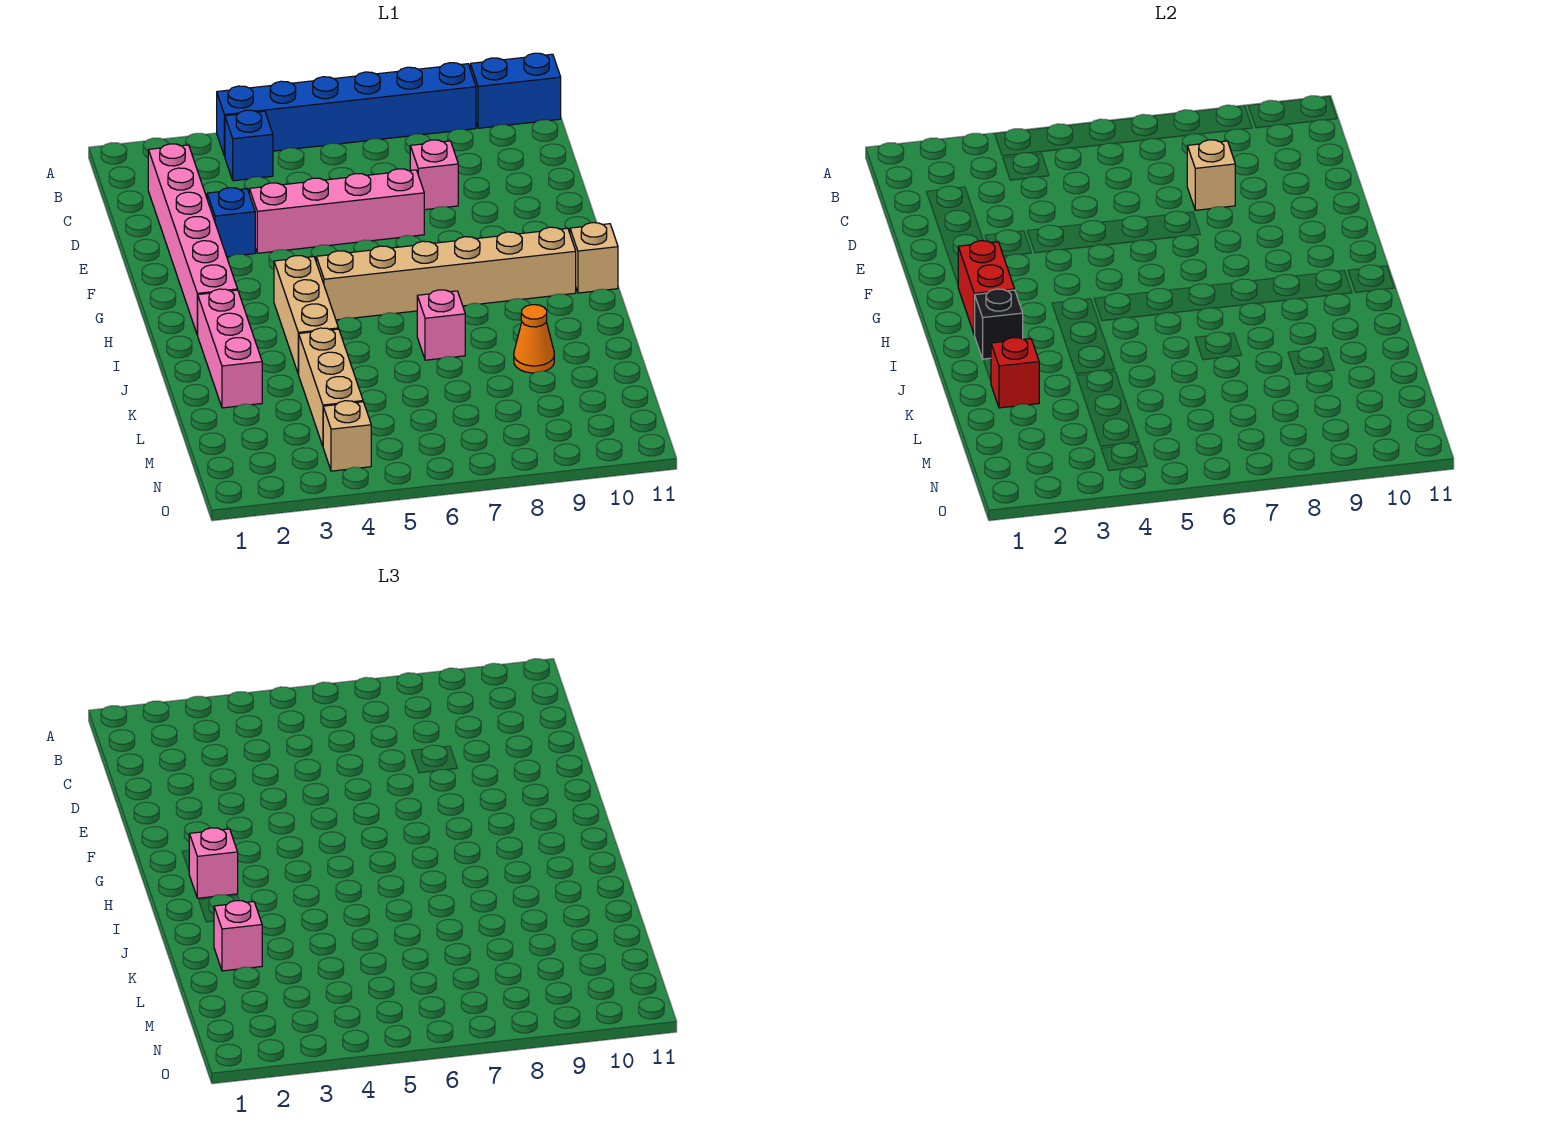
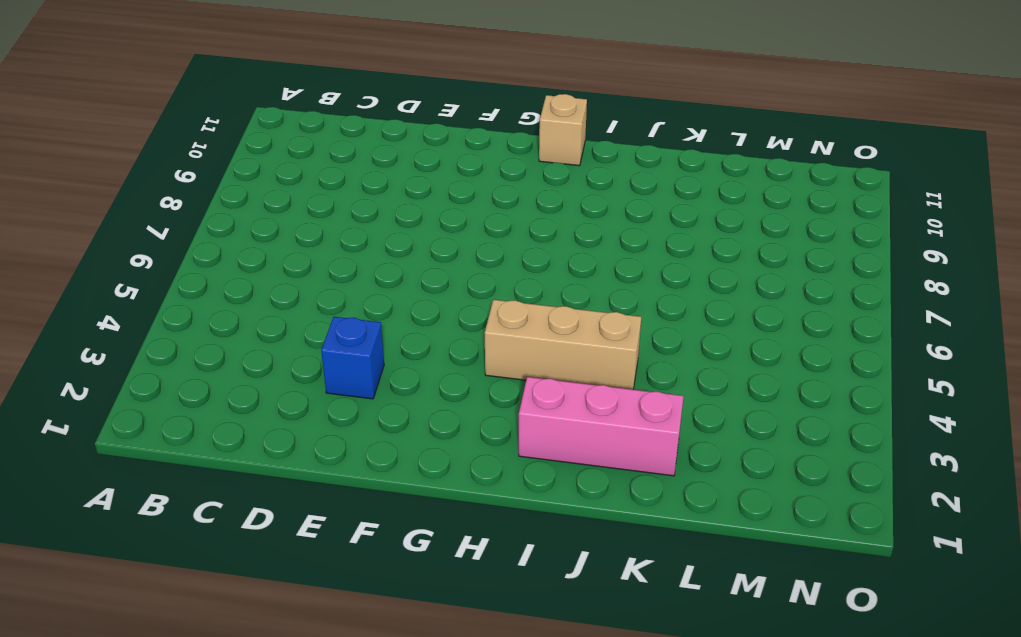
none -> blue 1x6 brick [217,63,476,156]
none -> blue 1x2 brick [470,53,561,128]
none -> blue 1x1 brick [225,110,273,181]

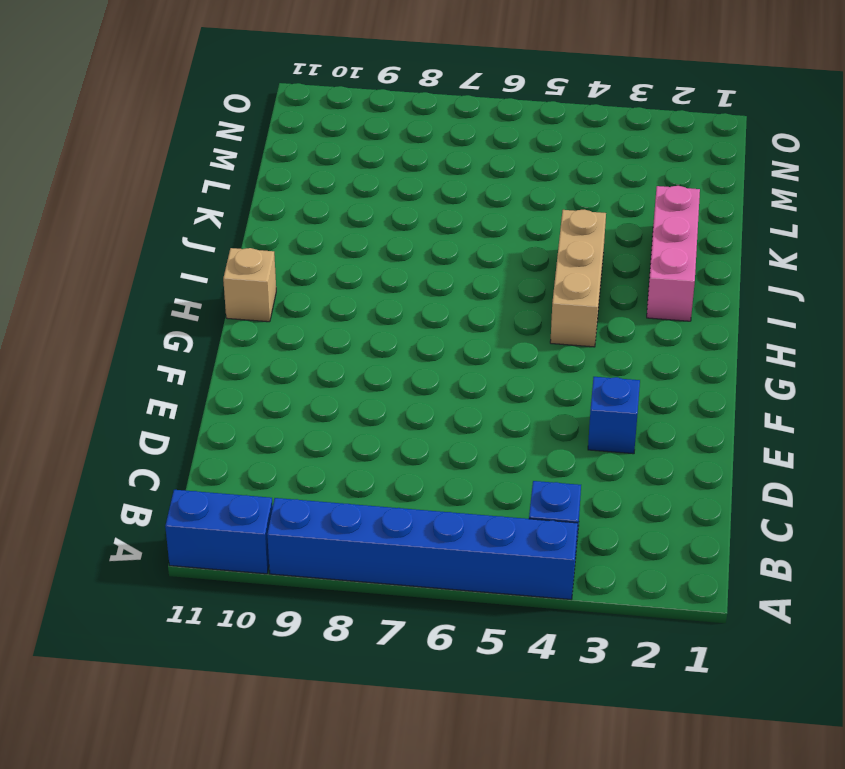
none -> pink 1x6 brick [148,144,238,335]
none -> pink 1x1 brick [410,140,458,210]
none -> pink 1x4 brick [249,169,424,253]

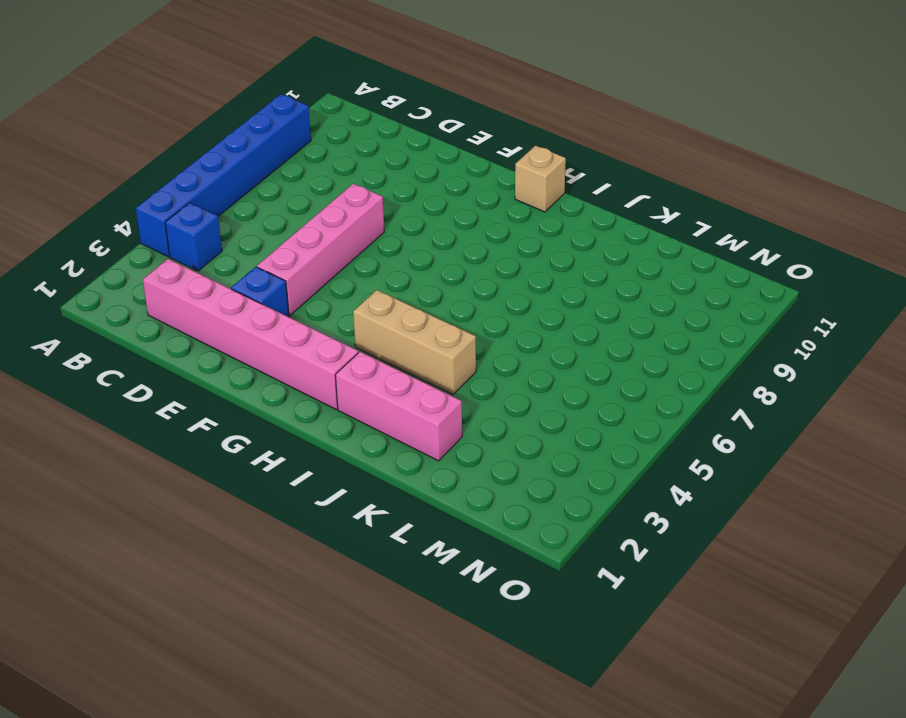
none -> blue 1x2 brick [470,53,561,128]
none -> pink 1x1 brick [410,140,458,210]
none -> tan 1x6 brick [316,227,576,320]

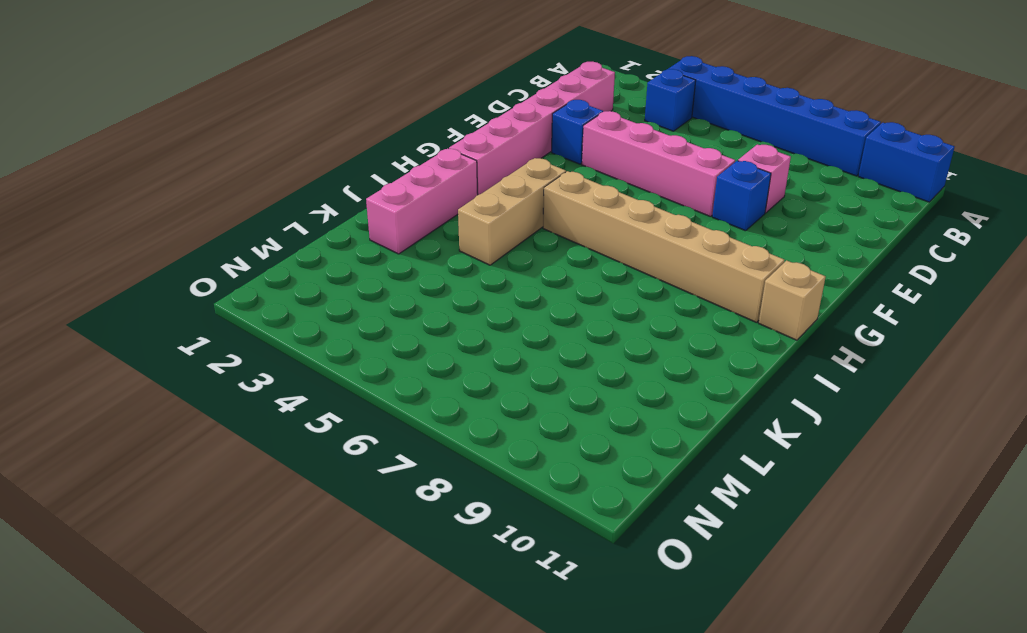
blue 1x1 brick [712,161,771,231] -> none
none -> pink 1x1 brick [417,290,465,360]
none -> tan 1x3 brick [299,328,363,446]
none -> orange 1x1 cone [514,305,554,373]

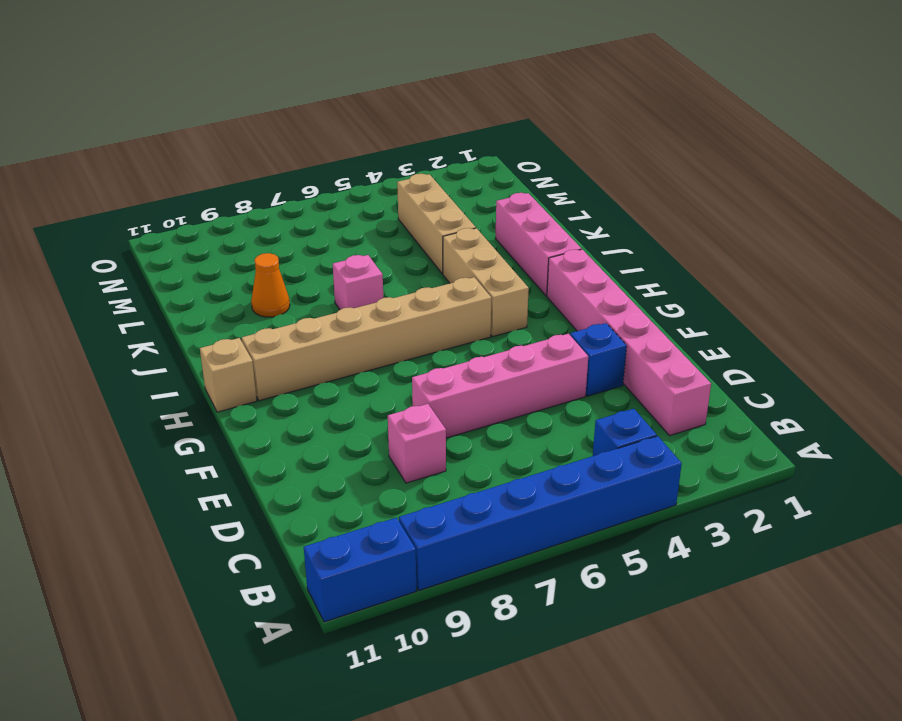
none -> tan 1x1 brick [323,401,371,471]
none -> tan 1x1 brick [1187,140,1235,210]
none -> red 1x2 brick [958,241,1015,335]

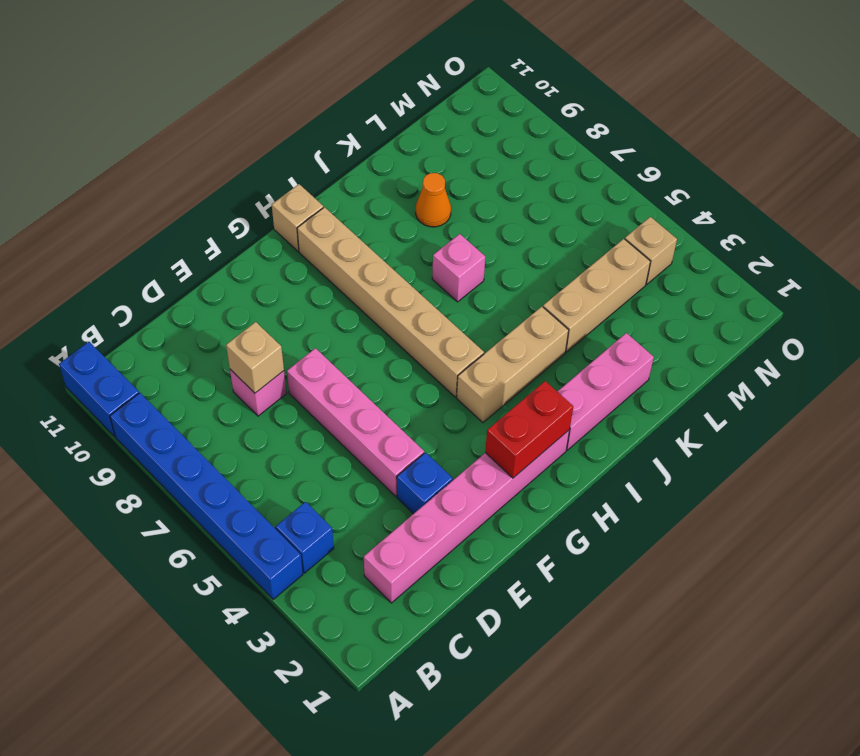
none -> black 1x1 brick [975,289,1023,359]
none -> red 1x1 brick [991,338,1039,408]
none -> pink 1x1 brick [189,828,238,898]

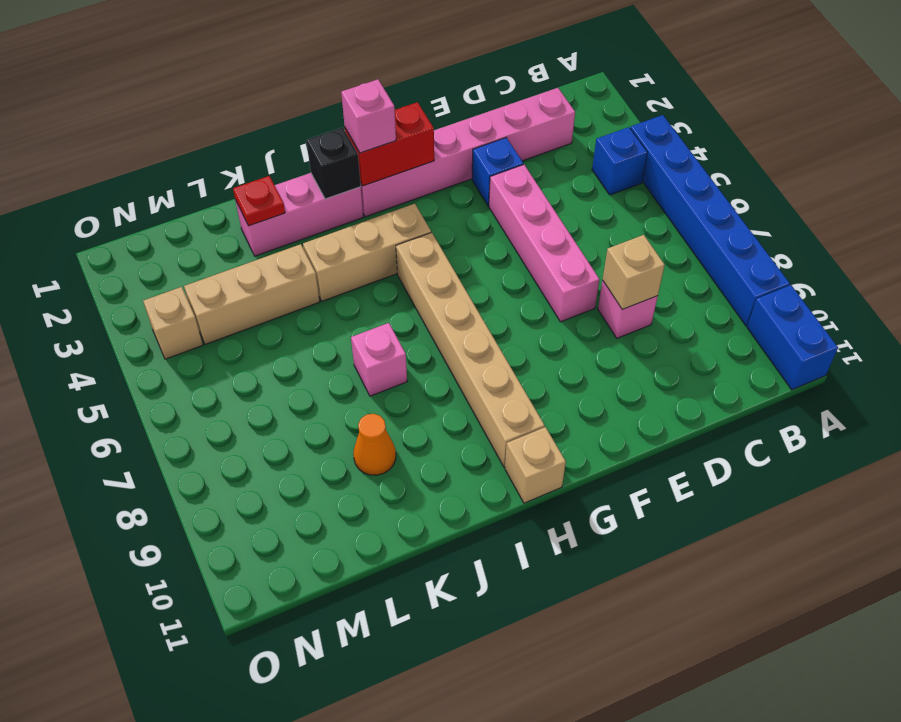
red 1x1 plate [233,176,285,226] -> red 1x1 brick [991,338,1039,408]
none -> pink 1x1 brick [214,901,262,971]

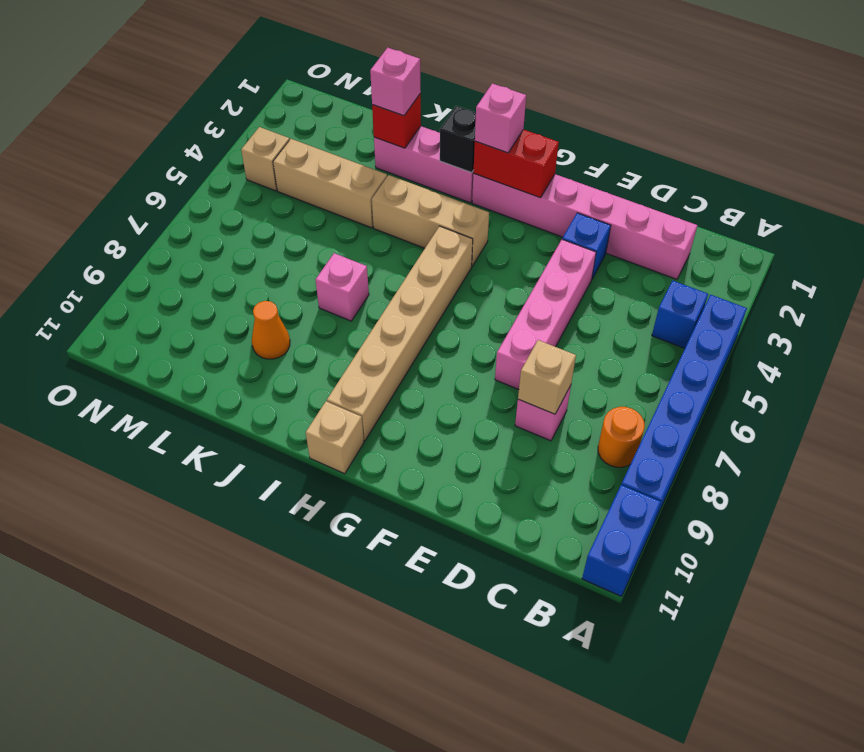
orange 1x1 round brick [598,407,645,467] -> none

